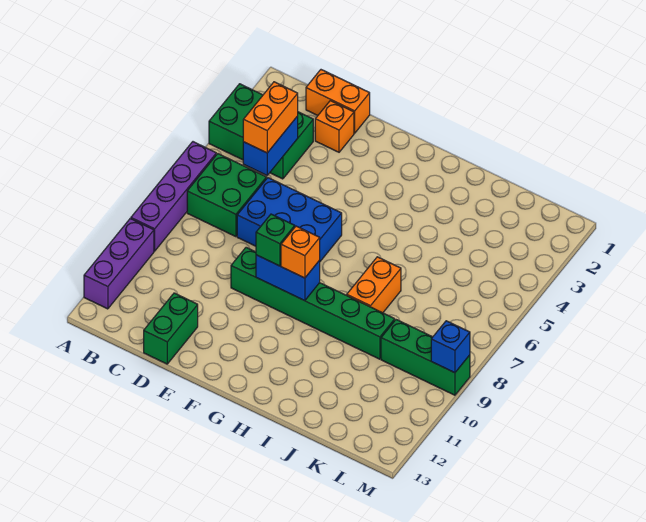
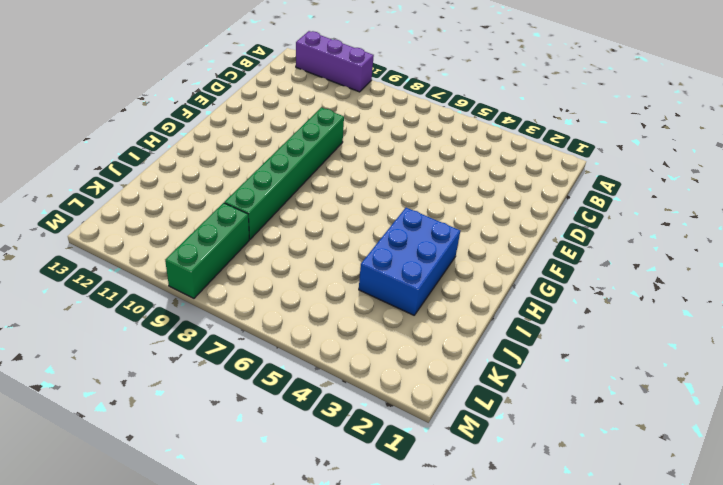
blue 2x3 brick [359,208,460,315] -> blue 2x3 brick moved to [237,178,342,261]
none -> green 2x3 brick [209,84,313,179]
none -> purple 1x4 brick [131,142,216,251]
none -> green 2x2 brick [187,154,267,237]

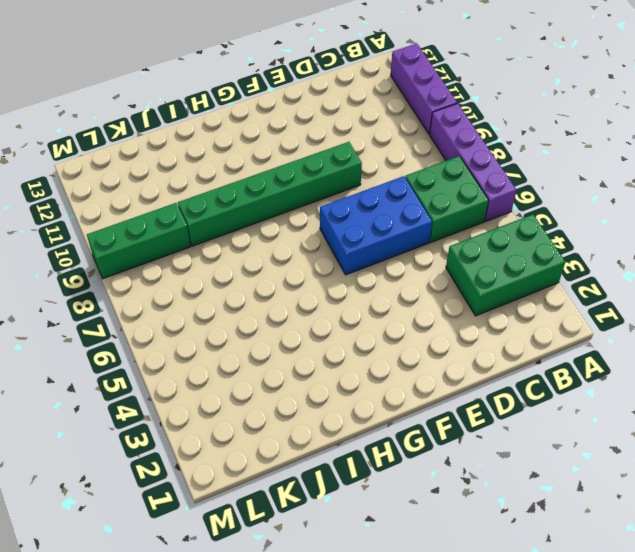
none -> orange 1x2 brick [306,70,370,133]
none -> orange 1x1 brick [315,101,354,152]
none -> green 1x2 brick [144,293,198,364]

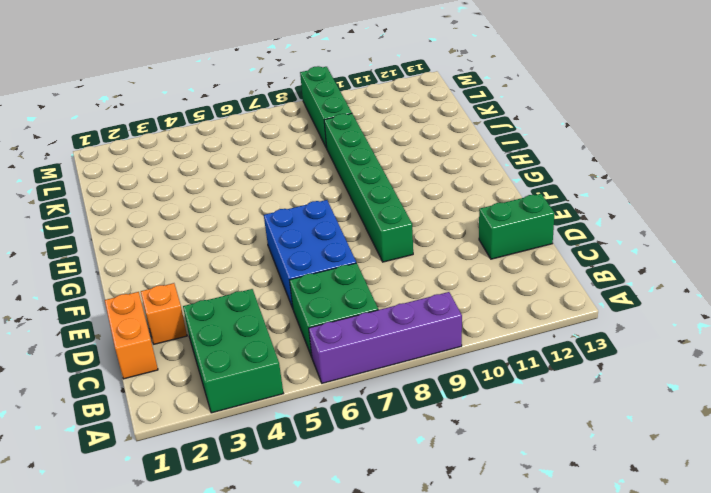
none -> purple 1x3 brick [84,219,154,309]
none -> orange 1x2 brick [347,257,401,313]
none -> blue 1x2 brick [243,116,298,175]

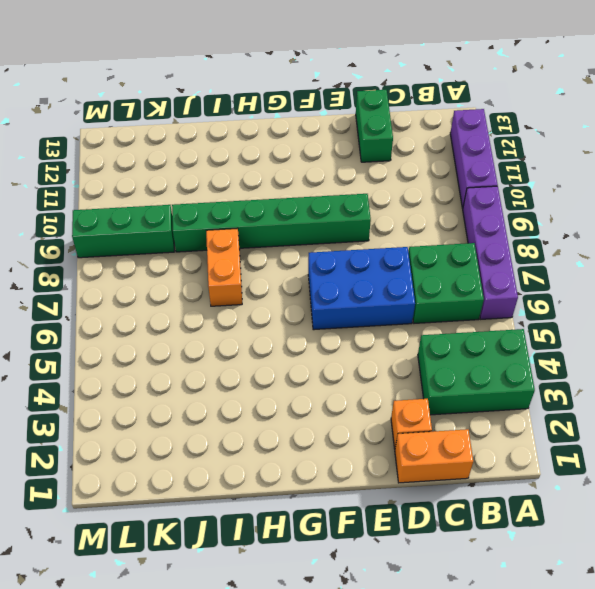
none -> blue 1x2 brick [243,116,298,175]
none -> blue 1x2 brick [256,255,320,301]
none -> blue 1x1 brick [431,321,470,373]

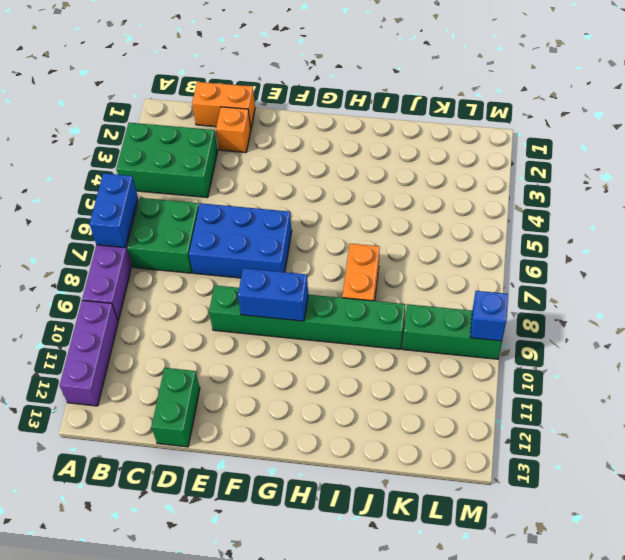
blue 1x2 brick [90,173,138,248] -> blue 1x2 brick moved to [243,116,298,175]
none -> orange 1x2 brick [243,82,298,153]
none -> green 1x1 brick [256,214,295,266]
none -> orange 1x1 brick [281,226,320,278]

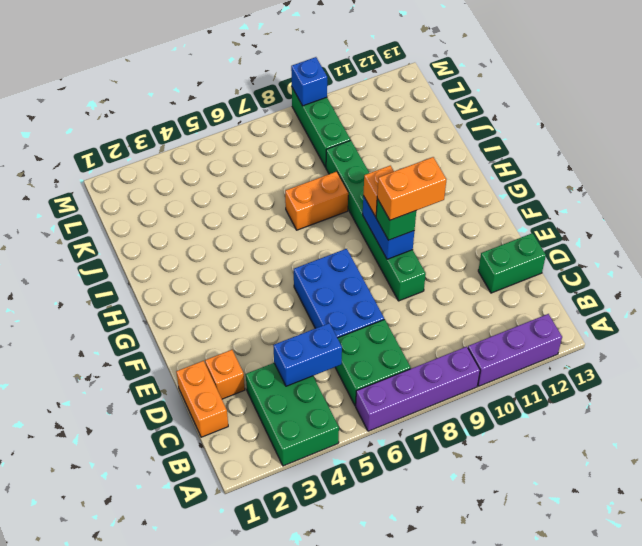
orange 1x2 brick [377,157,446,220] -> orange 1x2 brick moved to [243,82,298,153]

